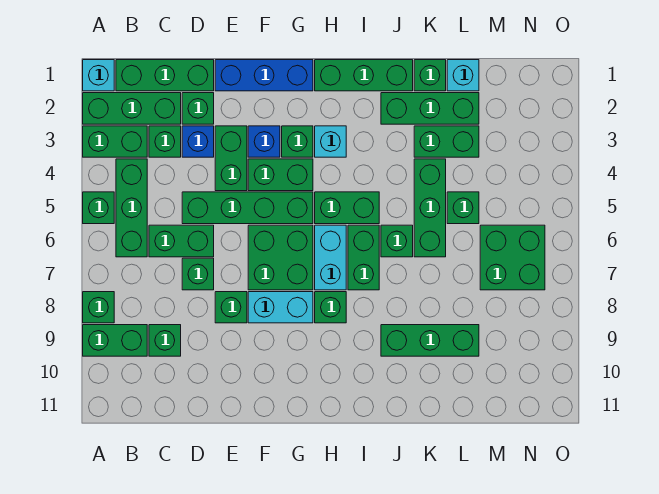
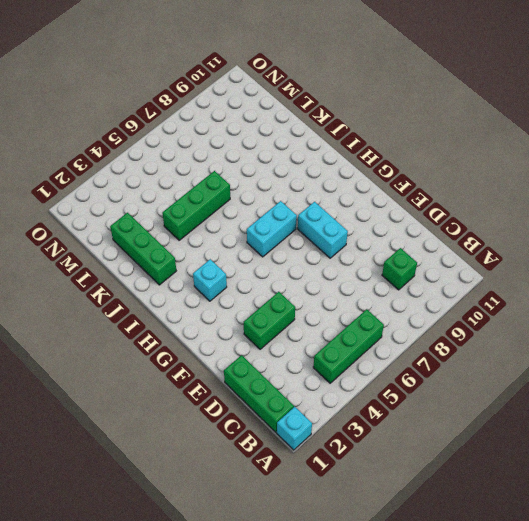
none -> green 1x3 brick [83,93,181,124]
none -> green 1x2 brick [83,126,147,157]
none -> green 1x1 brick [83,192,114,224]
none -> green 1x1 brick [83,292,114,323]

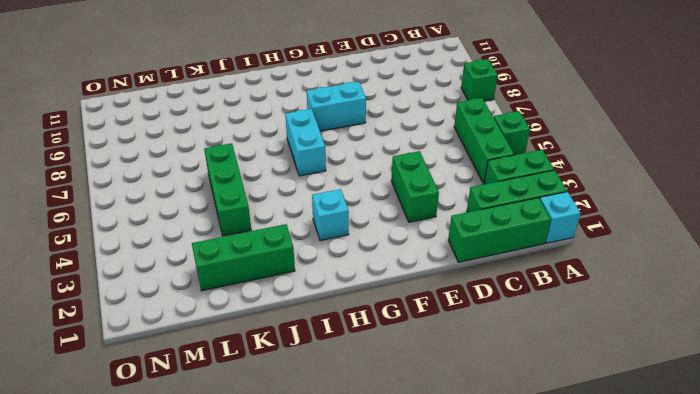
none -> green 1x2 brick [83,325,147,356]
none -> green 1x1 brick [149,126,181,157]
none -> green 1x2 brick [149,225,214,257]
none -> green 1x1 brick [149,325,181,356]

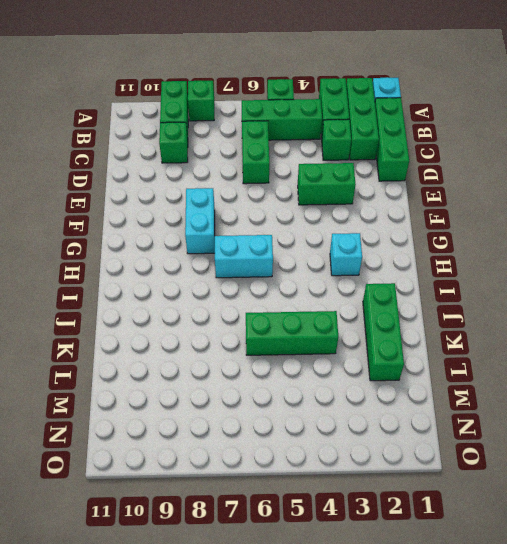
none -> green 1x1 brick [182,93,214,124]
none -> blue 1x1 brick [182,126,214,157]
none -> green 1x4 brick [182,192,313,224]
none -> green 1x1 brick [182,258,214,290]

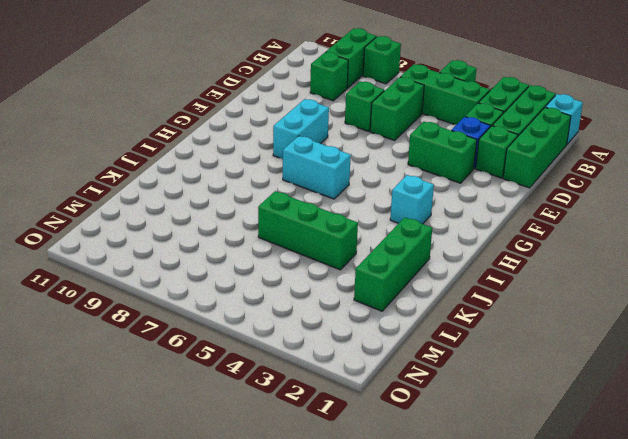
none -> green 1x4 brick [182,192,313,224]
none -> blue 1x3 brick [215,60,313,91]
none -> green 1x1 brick [215,292,247,323]
none -> blue 1x1 brick [248,126,280,157]

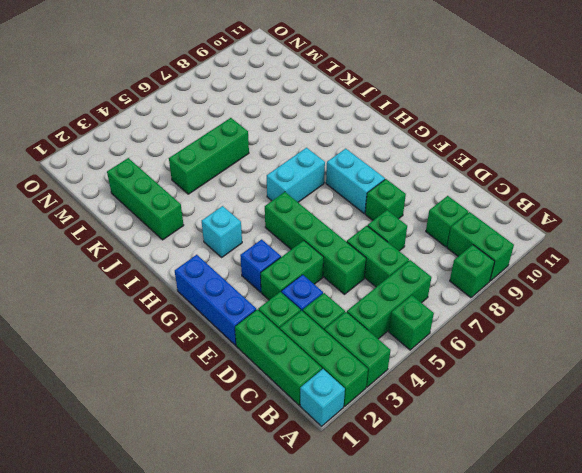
none -> green 1x2 brick [248,159,313,191]
none -> green 2x2 brick [248,225,313,290]
none -> green 1x1 brick [282,126,313,157]
none -> green 1x3 brick [315,60,413,91]

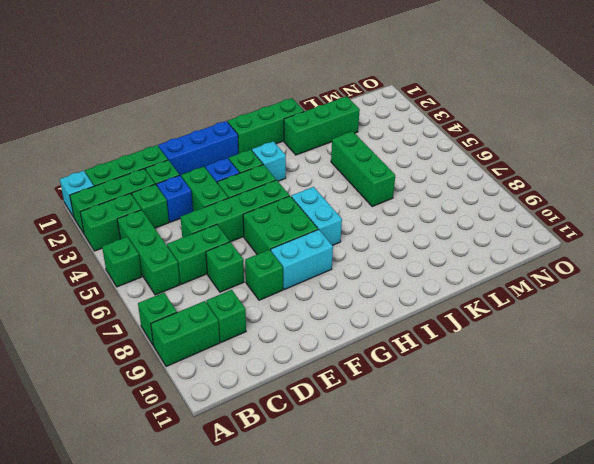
none -> green 1x2 brick [315,192,379,224]
none -> green 1x1 brick [315,292,346,323]
none -> green 1x2 brick [348,225,379,290]
none -> green 1x1 brick [381,225,413,257]

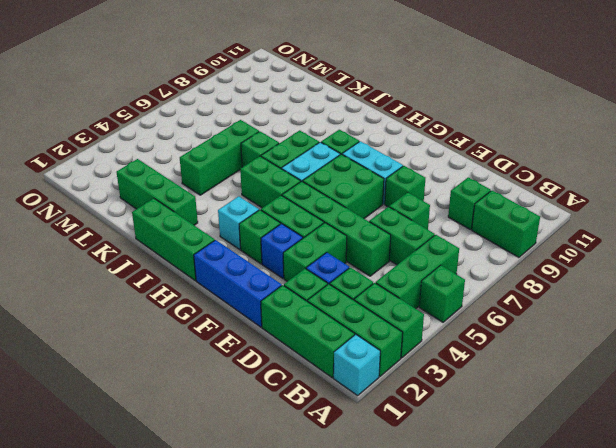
none -> green 1x1 brick [83,292,114,323]
none -> green 1x3 brick [381,325,479,356]
none -> green 1x1 brick [414,60,446,91]
none -> green 1x2 brick [414,126,479,157]

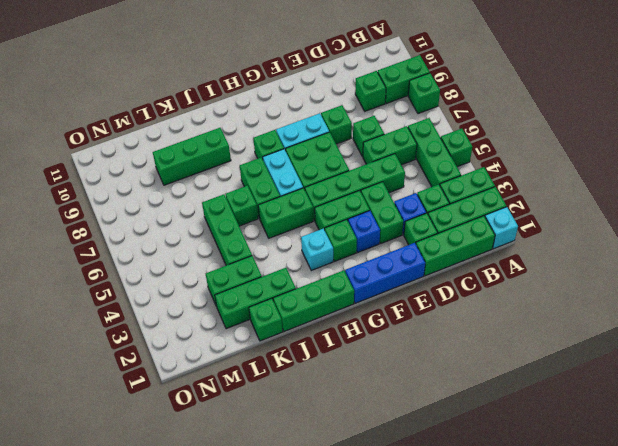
none -> cyan 1x1 brick [447,60,479,91]
none -> green 1x1 brick [447,192,479,224]
none -> green 2x2 brick [480,225,545,290]

